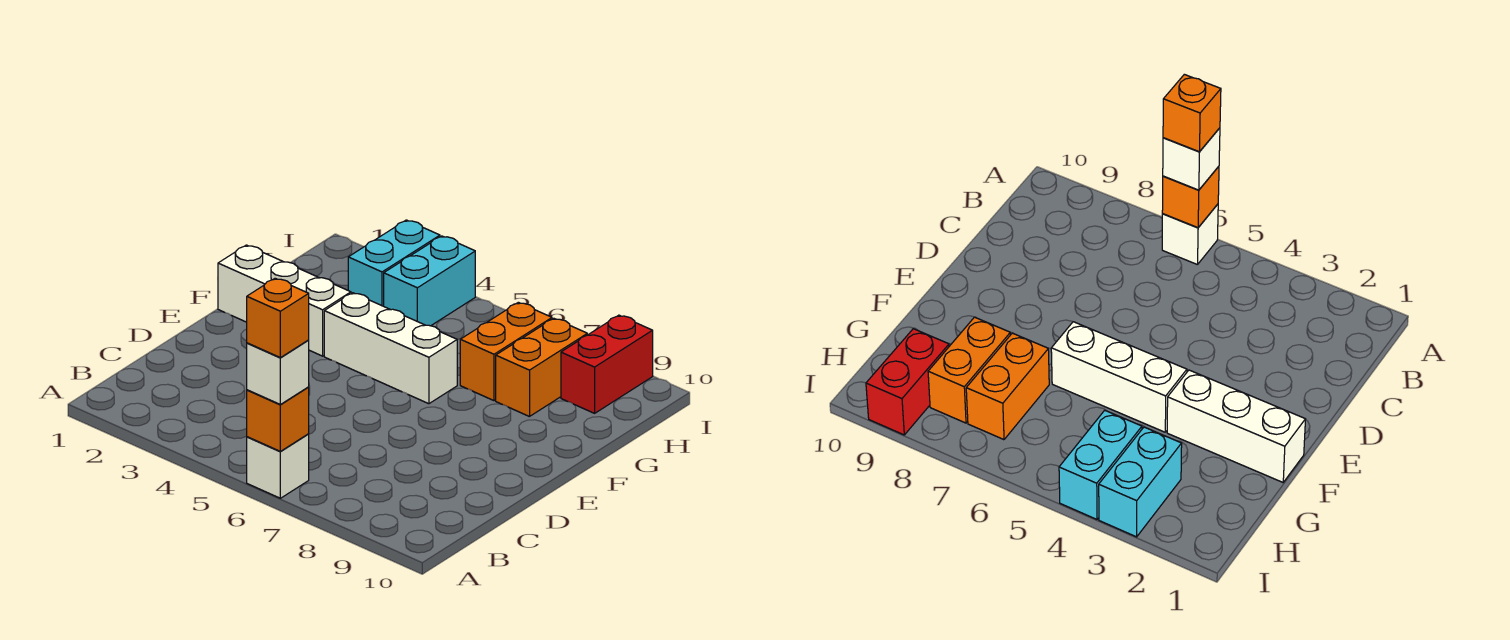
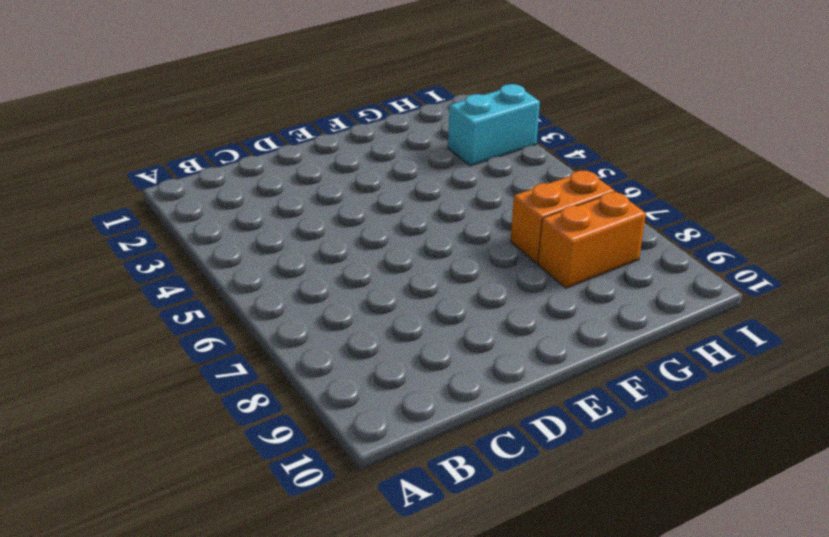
none -> white 1x1 brick [247,434,309,498]
none -> white 1x3 brick [218,245,351,356]

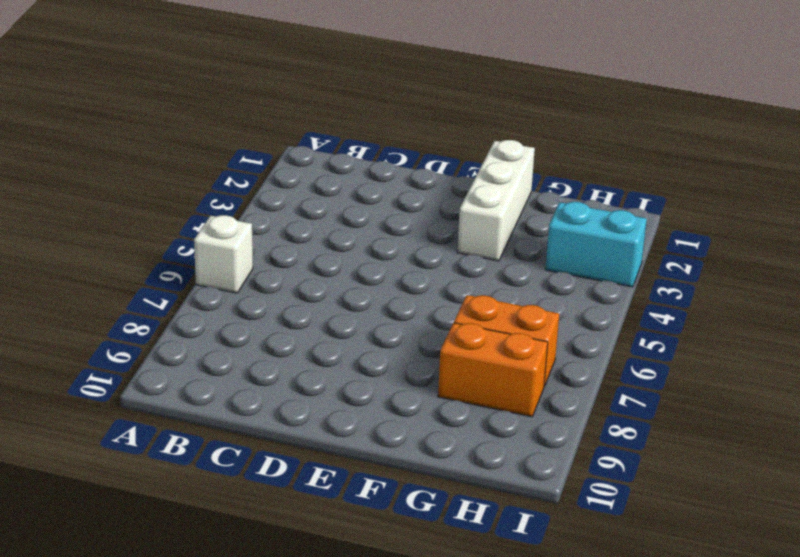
none -> white 1x3 brick [324,293,457,404]
none -> cyan 1x2 brick [384,236,475,326]

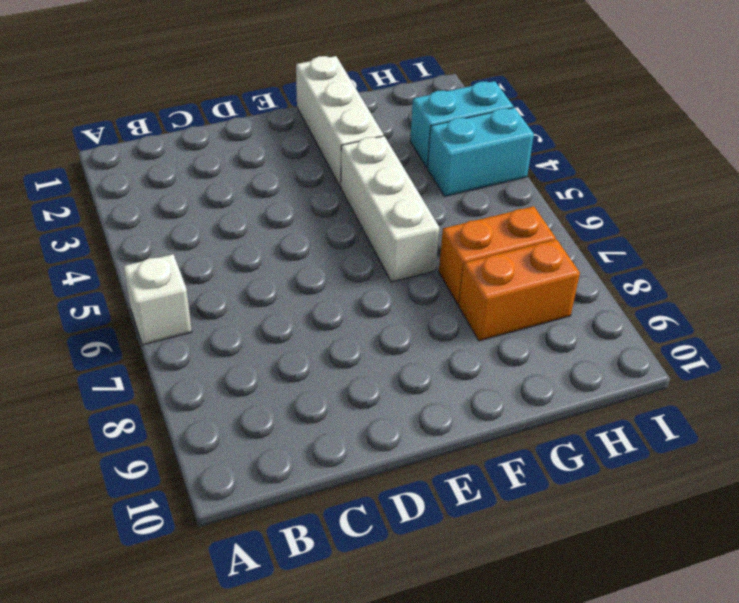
none -> red 1x2 brick [561,315,653,413]
none -> orange 1x1 brick [247,387,309,451]

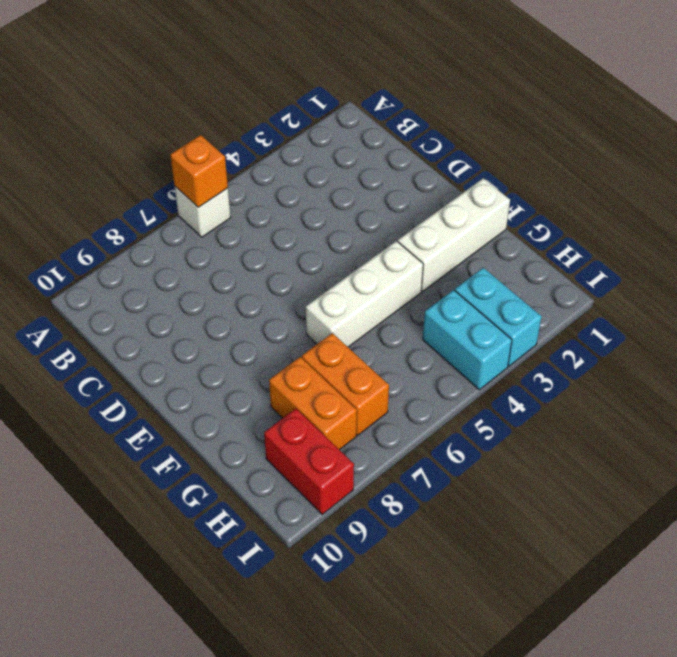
none -> white 1x1 brick [247,340,309,404]
none -> orange 1x1 brick [247,278,309,358]

